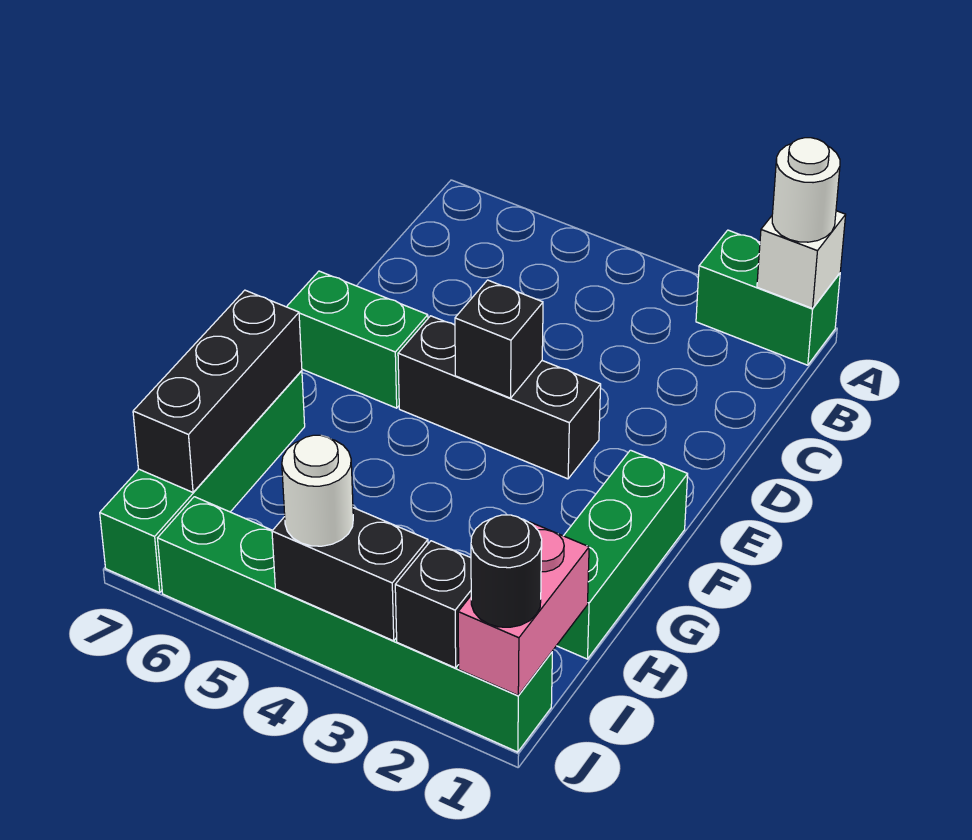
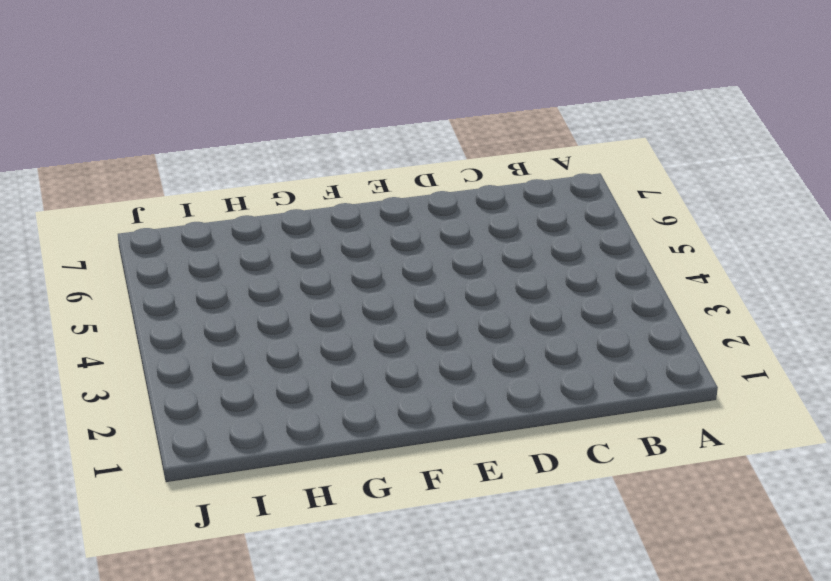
none -> green 1x2 brick [696,230,840,365]
none -> black 1x3 brick [398,316,601,479]
none -> green 1x2 brick [287,271,428,408]

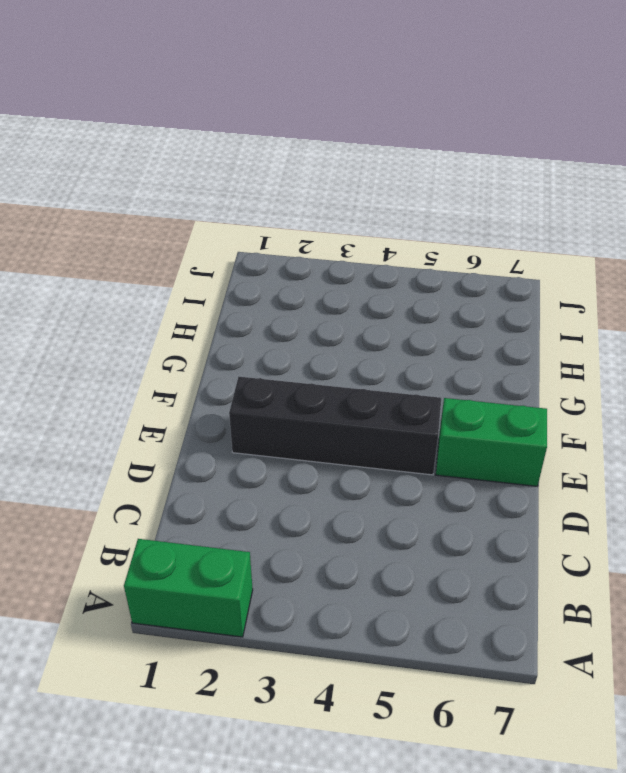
black 1x4 brick [229,377,441,475] -> black 1x3 brick [398,316,601,479]
none -> green 1x3 brick [557,450,688,659]
none -> green 1x4 brick [100,371,305,593]
none -> green 1x6 brick [158,497,552,752]

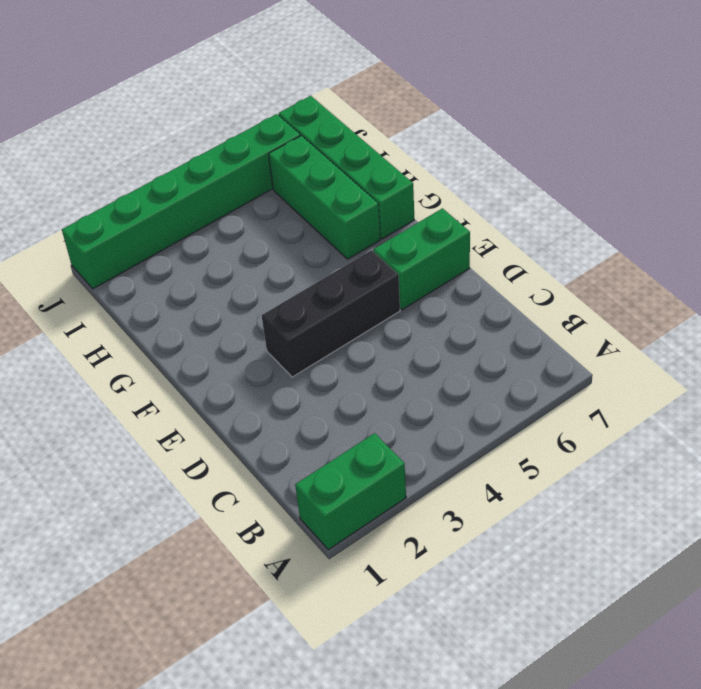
green 1x3 brick [269,136,381,259] -> green 1x3 brick moved to [557,450,688,659]
none -> white 1x1 brick [757,211,846,308]
none -> black 1x1 brick [455,280,543,398]
none -> black 1x3 brick [133,290,302,492]

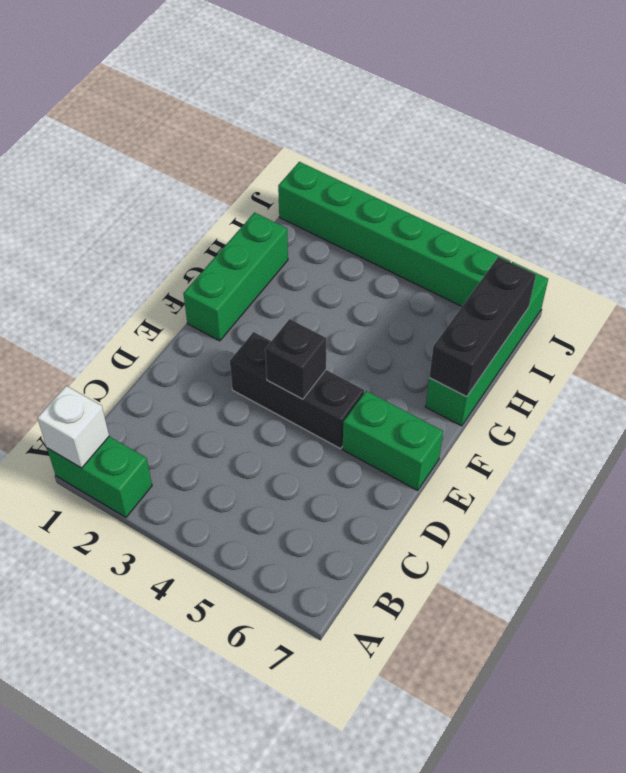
none -> pink 1x2 brick [458,522,589,695]
none -> black 1x1 brick [395,541,471,668]
none -> black 1x2 brick [272,508,428,641]

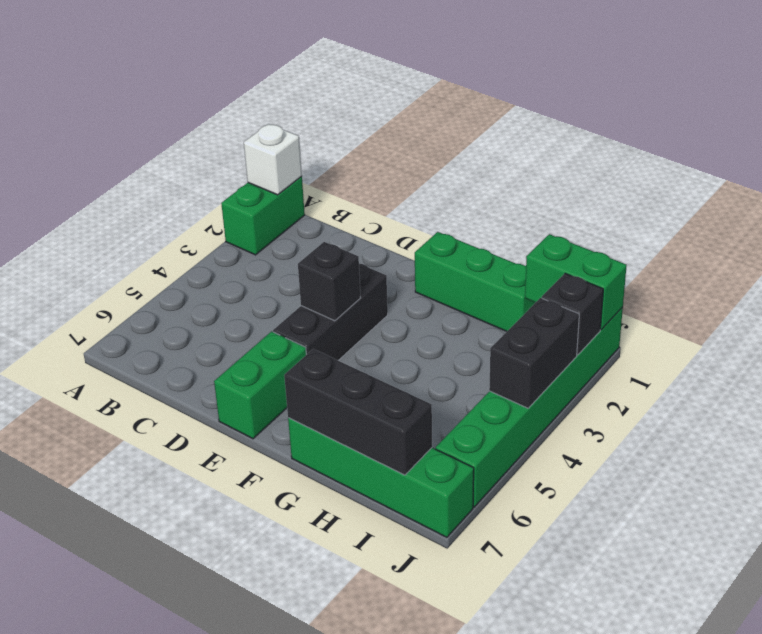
green 1x2 brick [525,234,627,330] -> pink 1x2 brick [458,522,589,695]
none -> white 1x1 round brick [772,138,840,242]
none -> black 1x1 round brick [471,515,542,627]
none -> white 1x1 round brick [282,435,353,546]

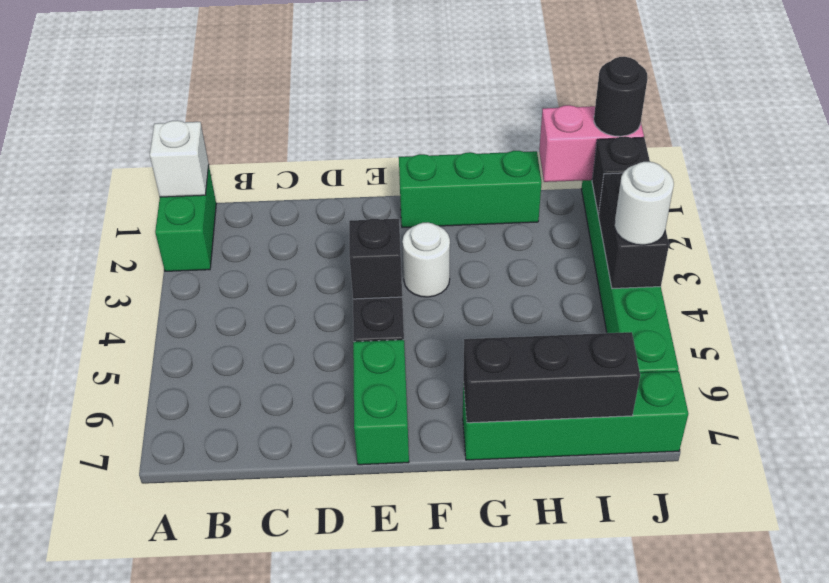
white 1x1 round brick [402,222,450,297] -> white 1x1 round brick moved to [772,138,840,242]

